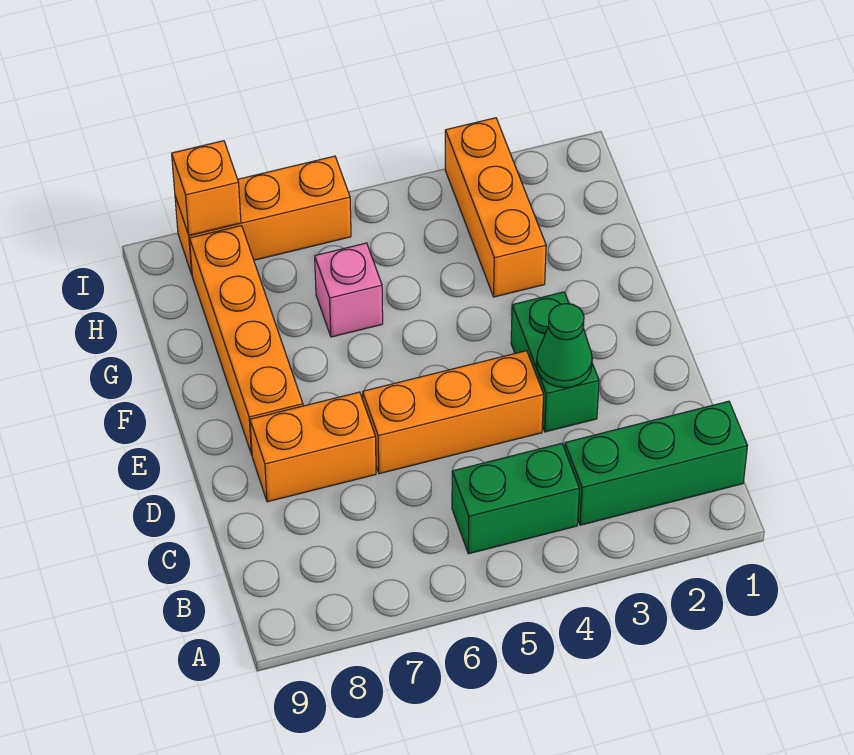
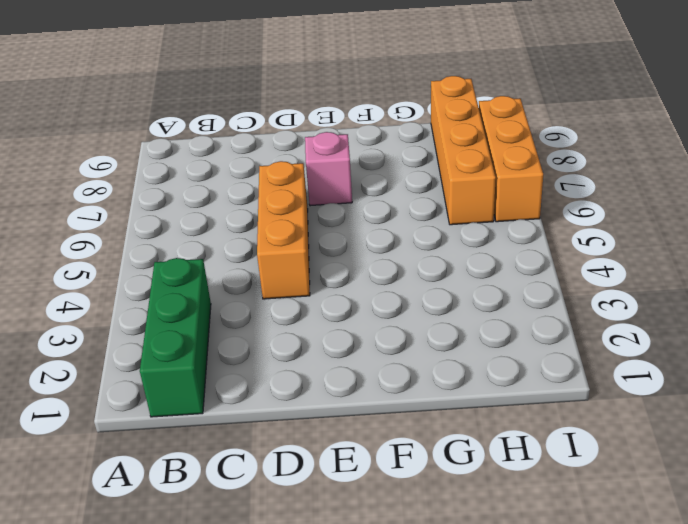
pink 1x1 brick [305,132,352,206] -> pink 1x1 brick moved to [315,243,383,337]
orange 1x4 brick [431,76,496,225] -> orange 1x4 brick turned to [190,226,303,455]
none -> green 1x2 brick [452,443,579,554]
none -> green 1x2 brick [511,292,599,432]

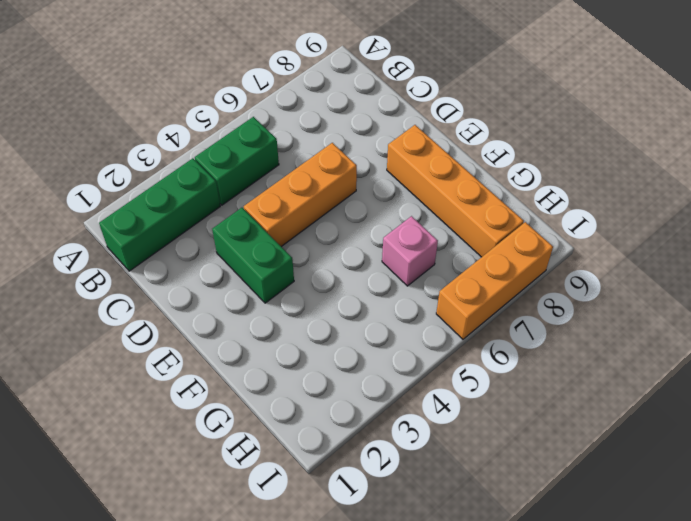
none -> orange 1x2 brick [250,392,376,502]
none -> orange 1x3 brick [445,118,546,297]

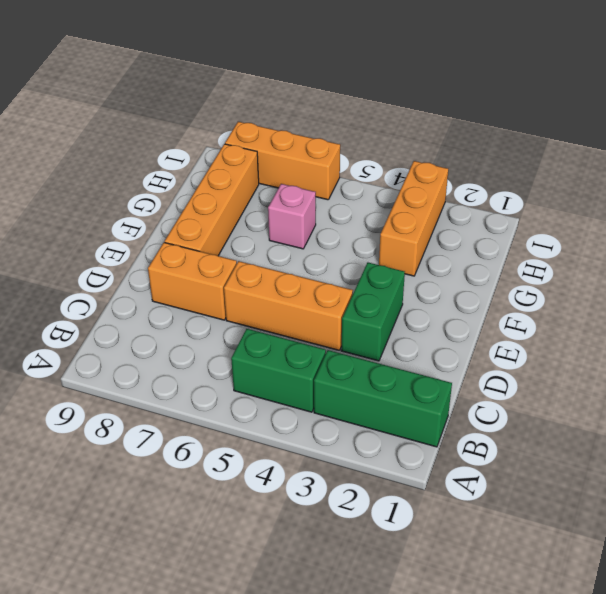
none -> green 1x1 cone [537,304,592,388]
none -> orange 1x1 brick [172,141,241,235]

